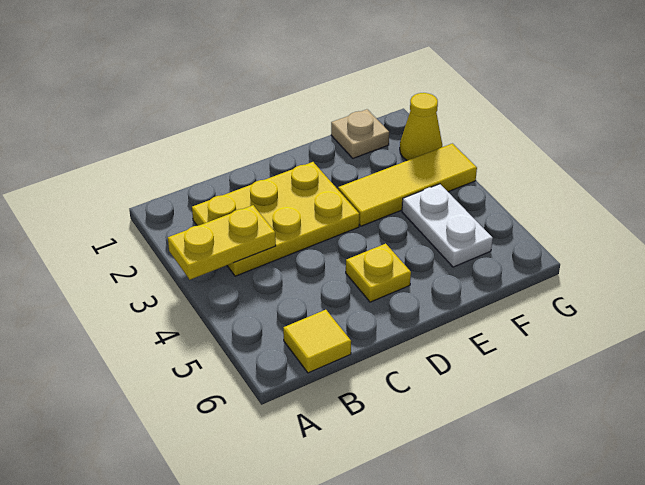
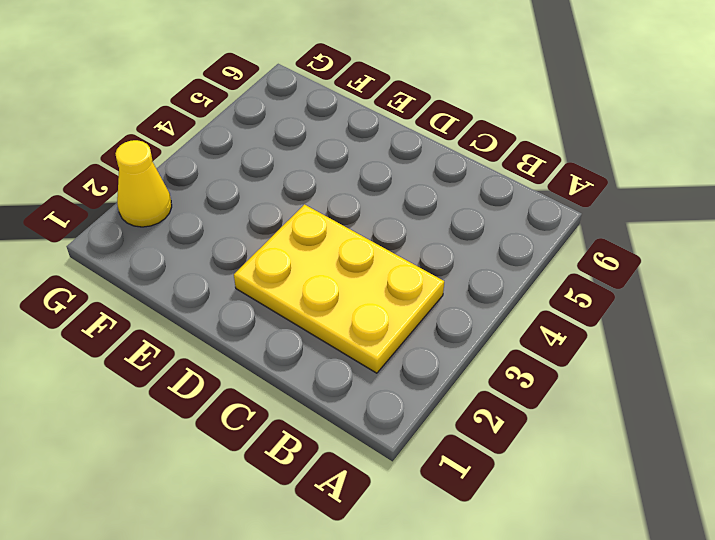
none -> yellow 1x1 tile [283,310,351,373]
none -> yellow 1x1 plate [346,244,411,302]

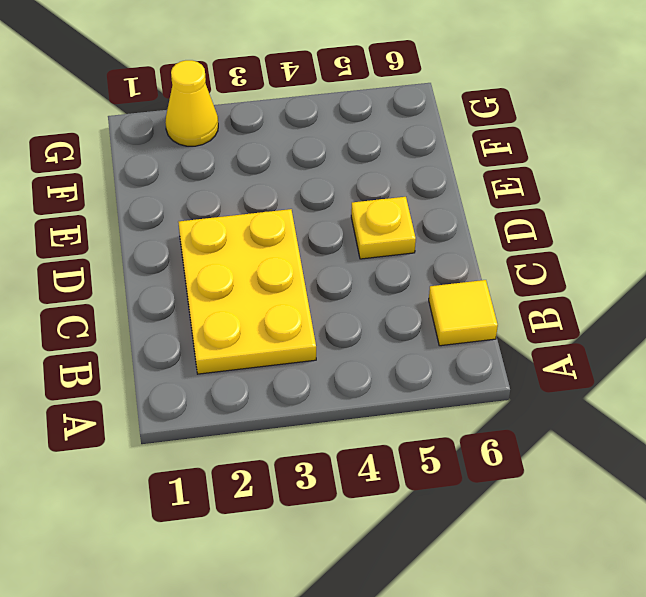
none -> yellow 1x3 tile [338,144,477,226]
none -> tan 1x1 plate [331,109,389,158]

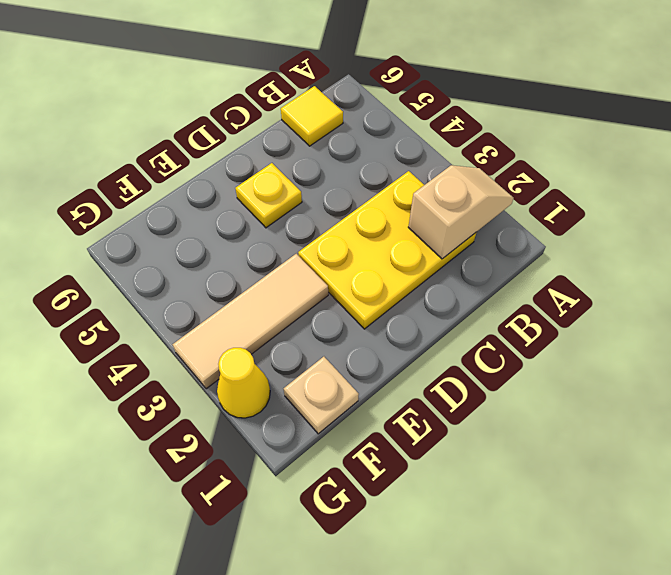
tan 1x2 slope [408,165,514,259] -> none
tan 1x3 tile [172,254,328,389] -> yellow 1x3 tile [338,144,477,226]
none -> white 1x2 plate [402,184,493,267]
none -> yellow 1x2 plate [168,205,276,280]

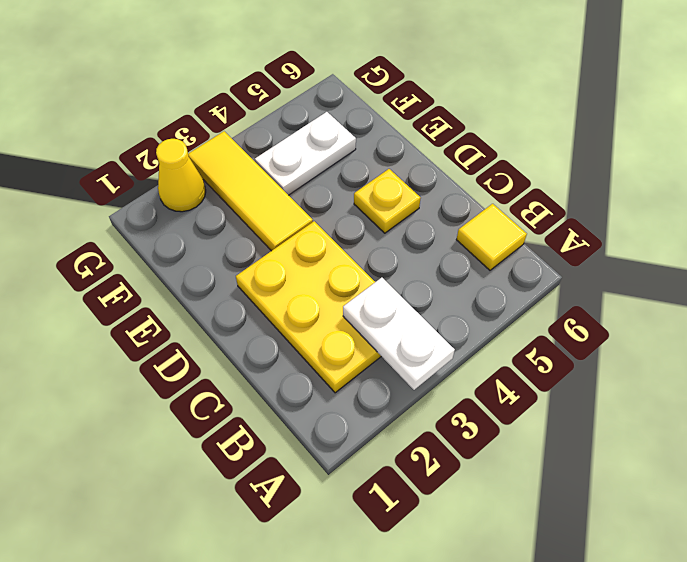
white 1x2 plate [343,278,455,390] -> yellow 1x2 plate [168,205,276,280]
none -> tan 1x1 plate [331,109,389,158]

